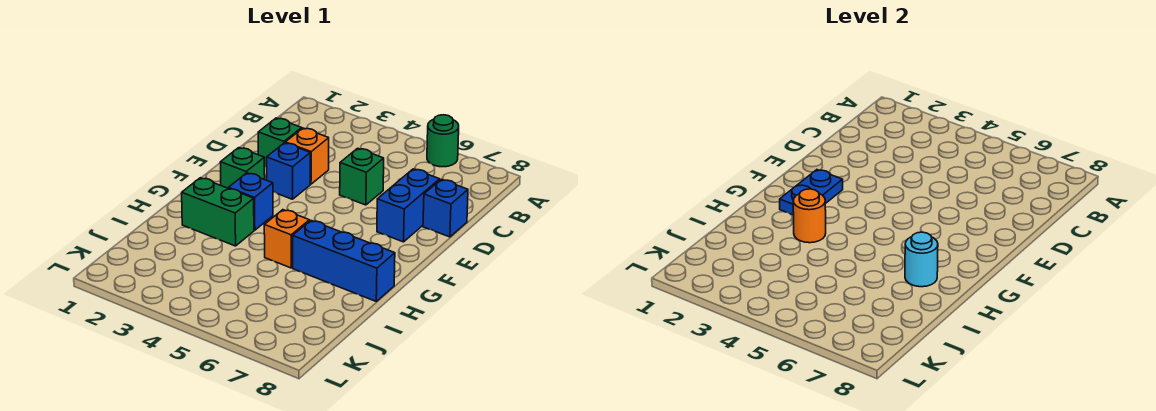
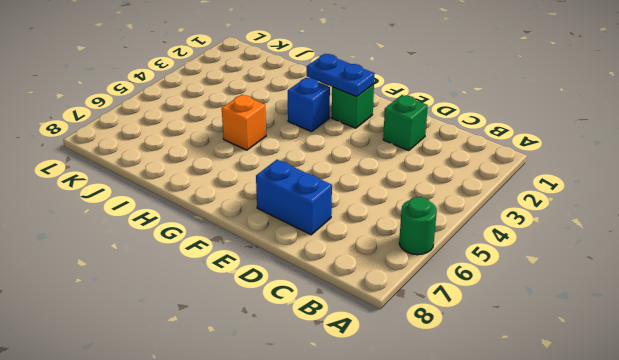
none -> orange 1x1 brick [285,128,329,184]
none -> green 1x1 brick [340,148,384,205]
none -> blue 1x1 brick [423,179,468,237]

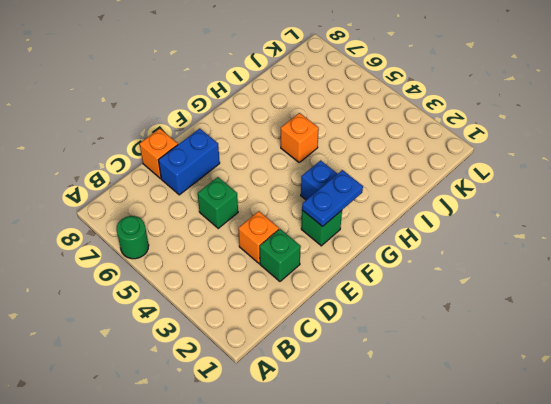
orange 1x1 brick [140,129,178,179] -> blue 1x1 brick [423,179,468,237]
none -> blue 1x1 brick [267,143,310,199]
none -> green 1x2 brick [182,178,254,246]
none -> blue 1x3 brick [293,221,395,301]

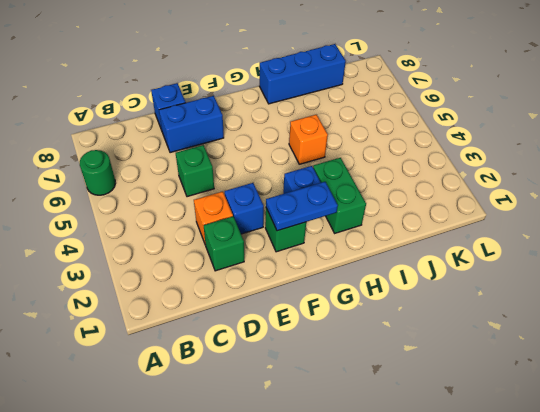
blue 1x3 brick [260,44,346,104] -> blue 1x3 brick turned to [293,221,395,301]
none -> orange 1x1 round brick [793,189,826,243]
none -> cyan 1x1 round brick [905,232,938,287]

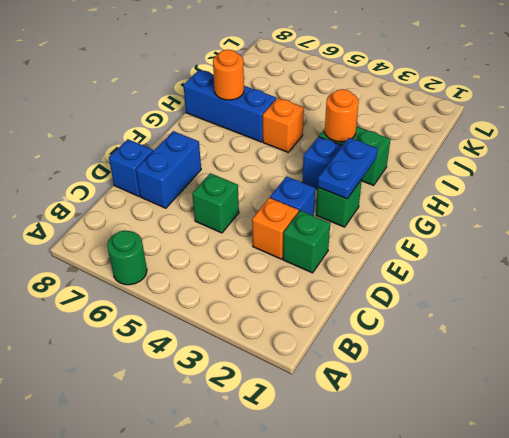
orange 1x1 round brick [213,50,244,100] -> cyan 1x1 round brick [905,232,938,287]

